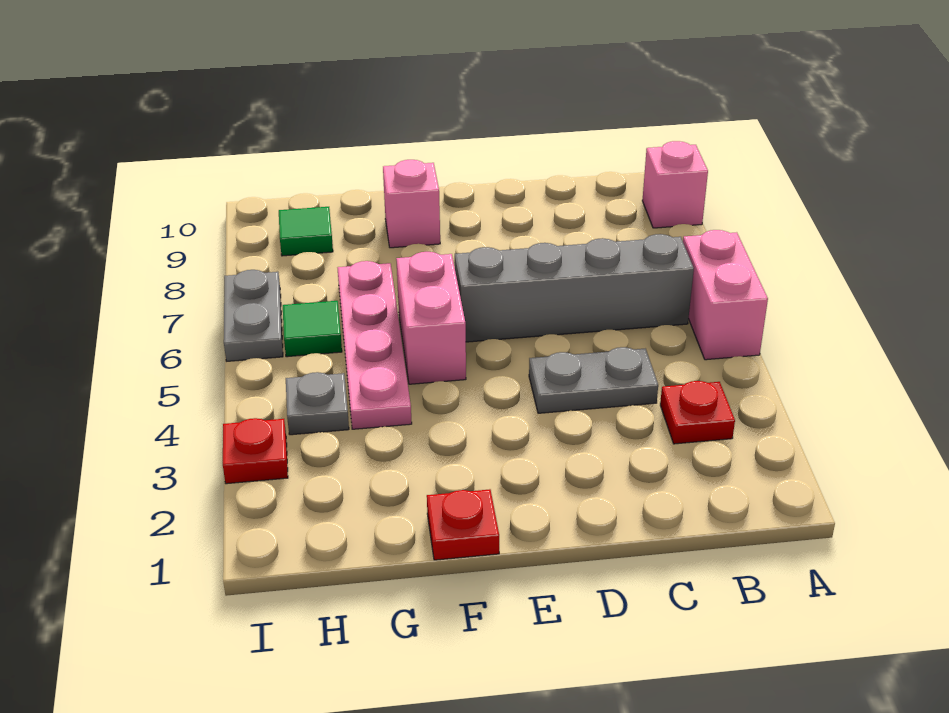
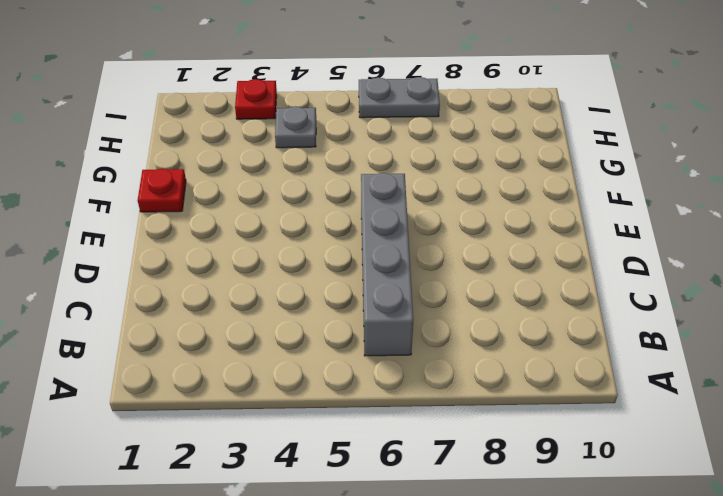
none -> pink 1x2 brick [683,230,768,360]
none -> pink 1x1 brick [642,141,708,228]
none -> red 1x1 plate [660,381,735,444]

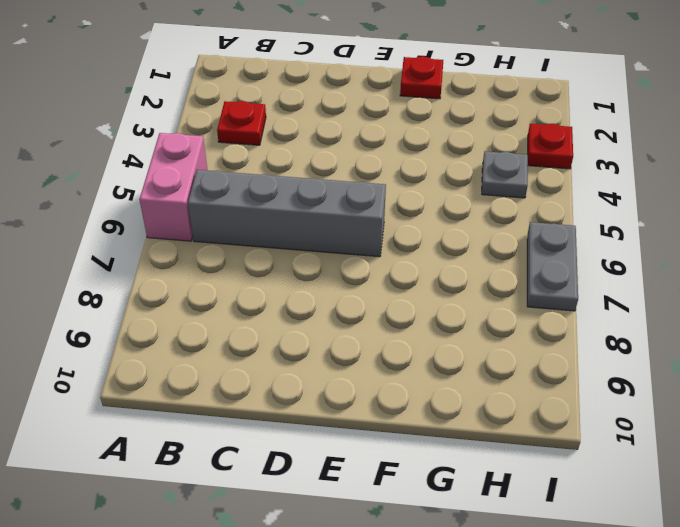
none -> pink 1x1 brick [642,141,708,228]
none -> grey 1x2 plate [529,347,658,413]
none -> pink 1x2 brick [396,252,466,384]

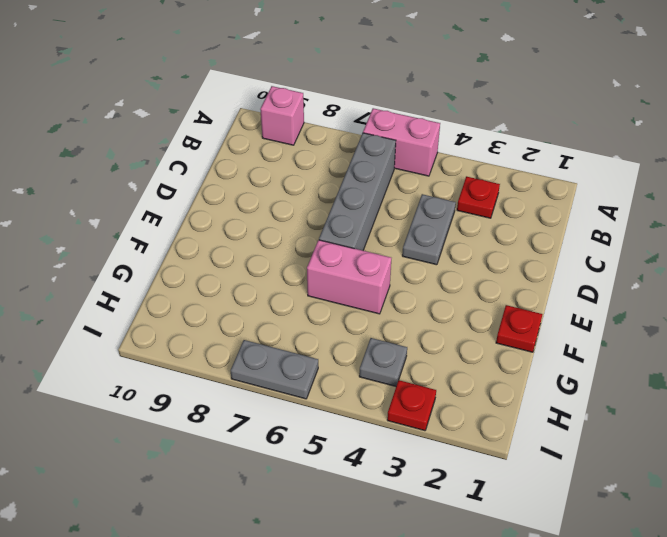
none -> pink 1x1 brick [383,160,440,248]
none -> pink 1x4 plate [338,261,412,429]
none -> green 1x1 tile [283,301,342,357]

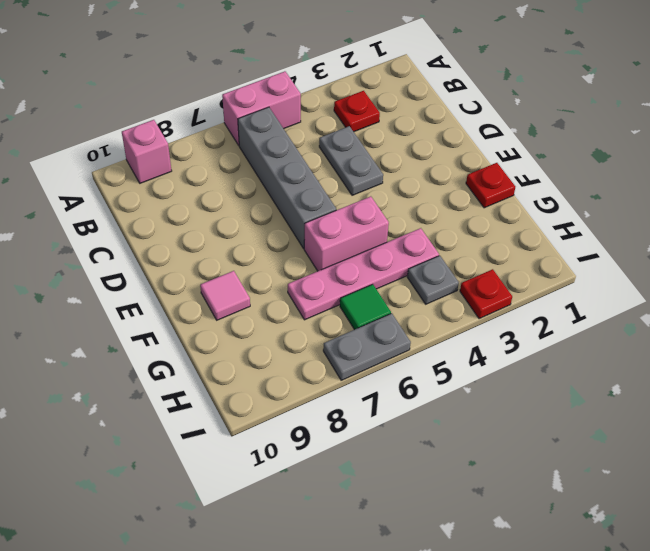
pink 1x1 tile [200,271,250,320] -> pink 1x1 brick [383,160,440,248]
none -> green 1x1 tile [279,207,333,256]

